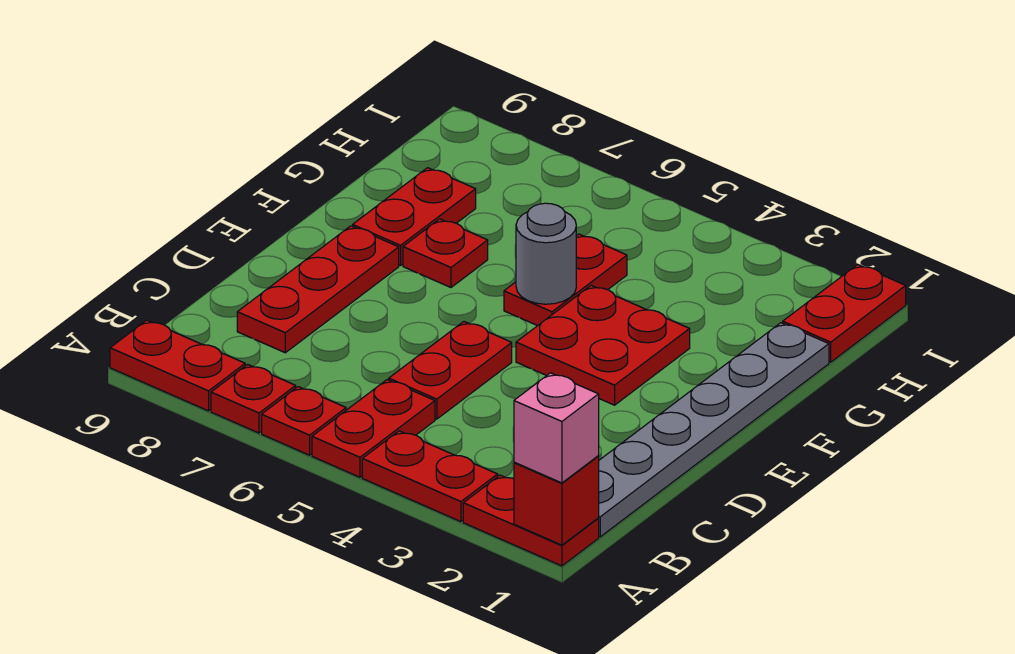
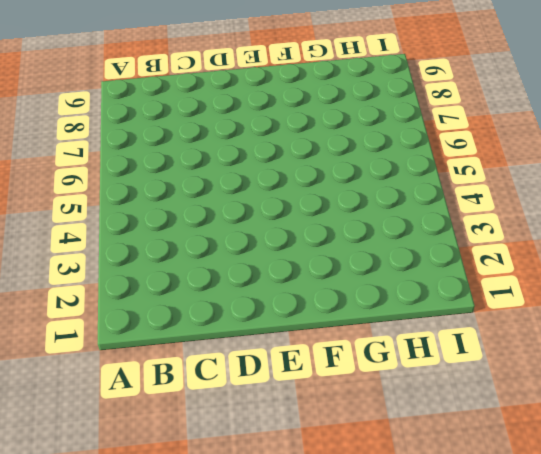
none -> red 1x2 plate [463,475,599,566]
none -> red 1x2 plate [362,431,498,522]
none -> red 1x2 plate [312,380,435,477]

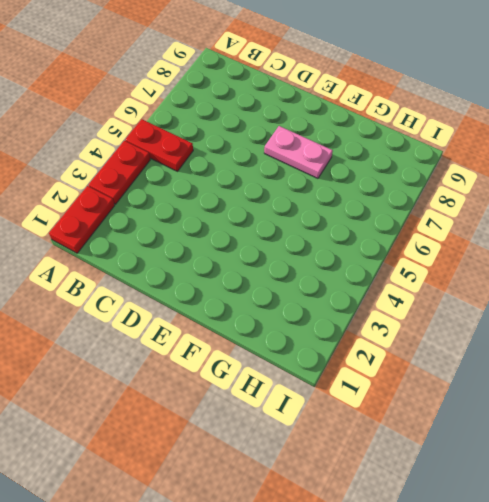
pink 1x2 plate [264,126,333,178] -> red 1x1 plate [403,219,488,287]
none -> red 1x1 plate [262,387,346,455]
none -> red 1x1 plate [211,364,296,433]
none -> red 1x2 plate [110,320,245,411]

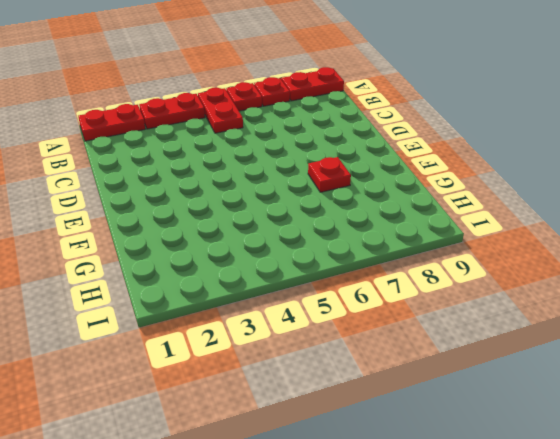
none -> grey 1x6 plate [598,323,829,537]
none -> red 1x2 plate [389,322,512,419]
none -> red 1x3 plate [237,226,399,353]

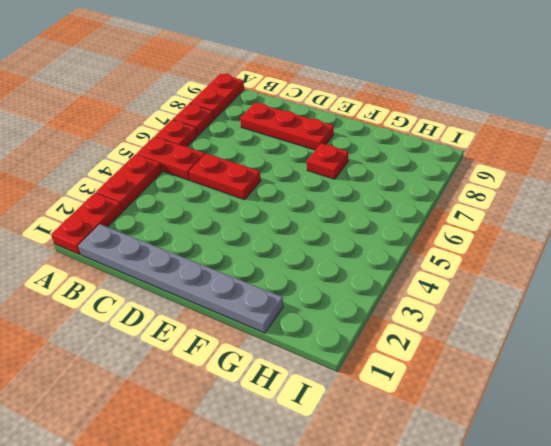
none -> red 2x2 plate [516,285,690,405]
none -> red 1x2 plate [504,234,627,326]
none -> red 1x2 plate [353,168,476,265]

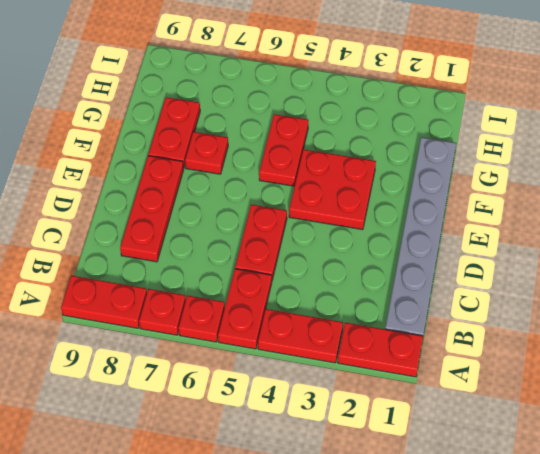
none -> red 1x2 plate [783,264,906,362]
none -> red 1x1 brick [514,456,599,545]
none -> grey 1x1 round brick [516,203,576,304]

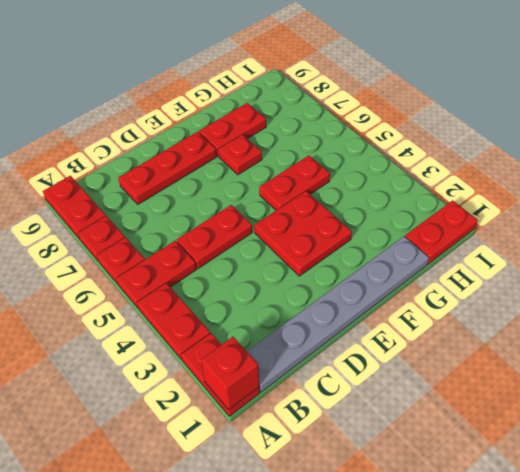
none -> grey 1x1 round brick [516,203,576,304]
none -> pink 1x1 brick [514,373,599,483]

